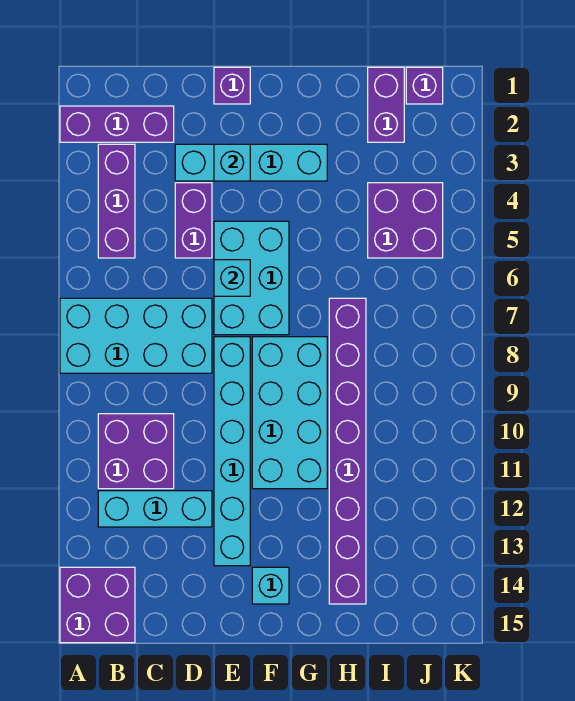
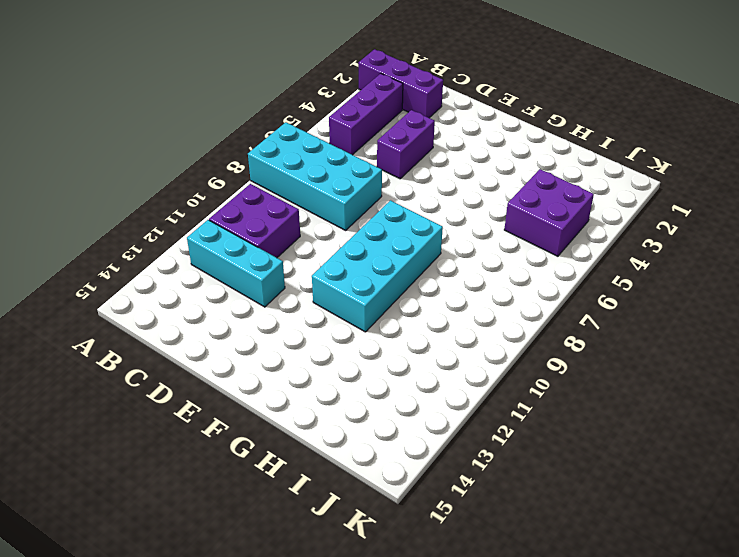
none -> purple 2x2 brick [60,567,135,643]
none -> cyan 1x4 brick [175,144,327,181]
none -> purple 1x1 brick [214,67,250,104]

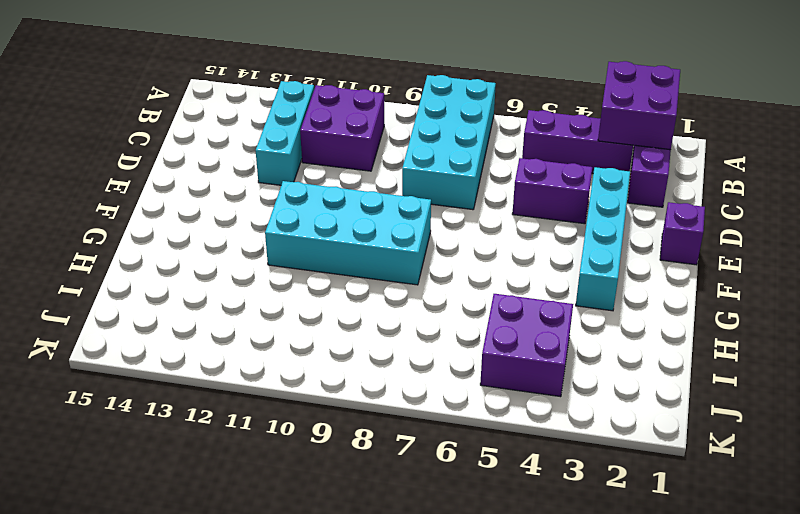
purple 2x2 brick [598,61,680,150] -> purple 2x2 brick moved to [60,567,135,643]
none -> cyan 2x3 brick [214,221,289,335]
none -> cyan 1x6 brick [214,337,250,566]
none -> cyan 1x1 brick [252,567,289,604]

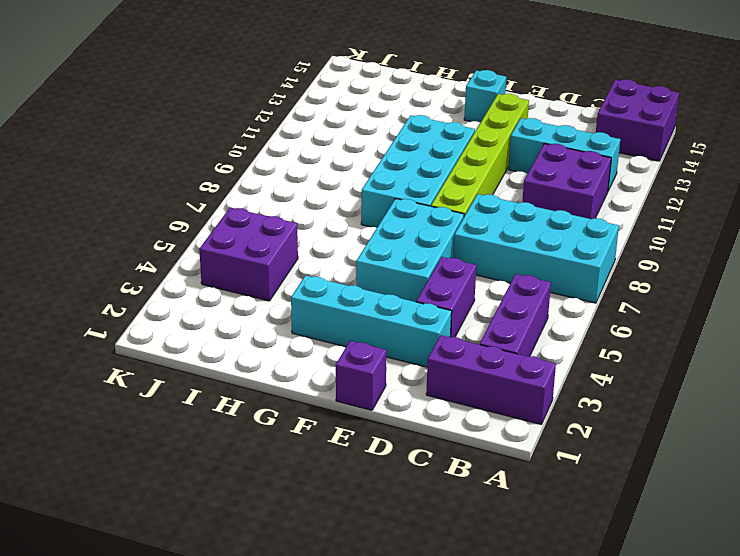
lime 1x6 brick [431,94,529,216] -> cyan 1x6 brick [214,337,250,566]
none -> purple 1x8 brick [329,298,366,604]
none -> purple 1x2 brick [368,67,404,142]
none -> purple 1x1 brick [406,67,443,104]

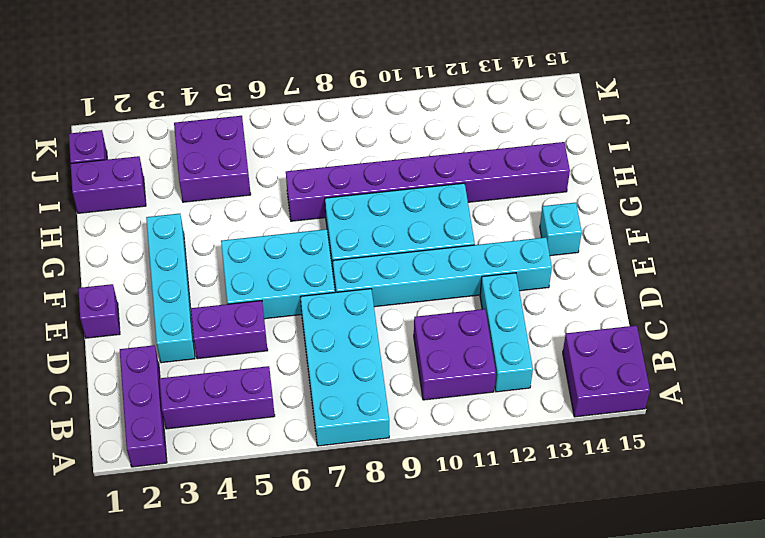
none -> cyan 1x1 brick [214,144,250,181]
none -> cyan 1x1 brick [214,260,250,296]

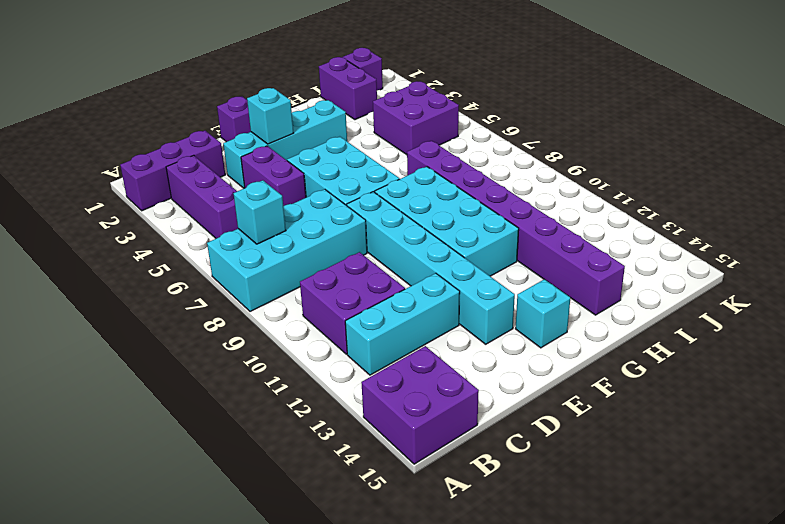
cyan 1x1 brick [234,180,286,244] -> cyan 1x1 brick moved to [214,260,250,296]

